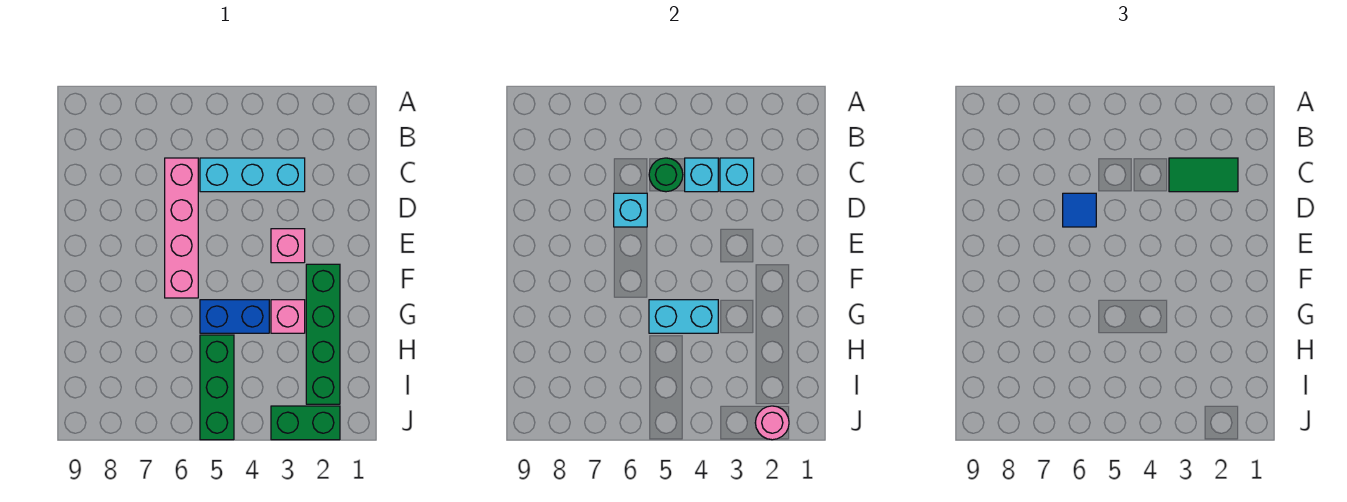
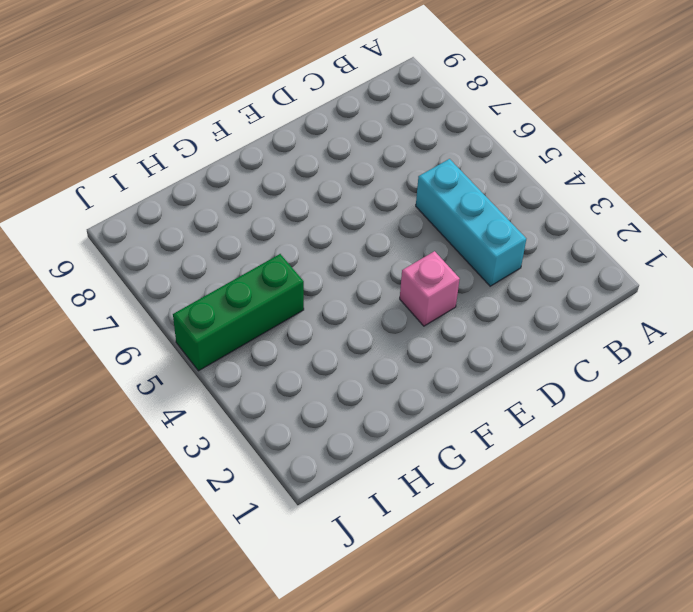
none -> pink 1x4 brick [165,158,198,298]
none -> green 1x4 brick [306,264,340,404]
none -> pink 1x1 brick [271,300,305,333]

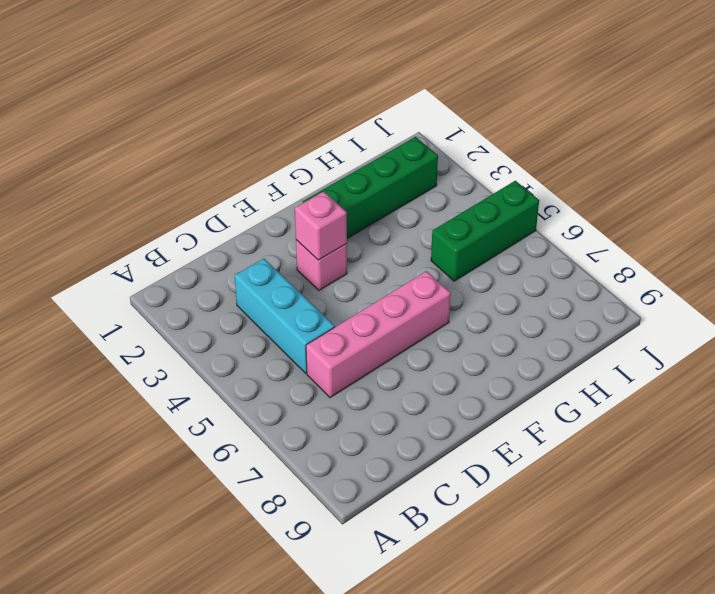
pink 1x1 brick [295,191,347,260] -> pink 1x1 brick moved to [271,300,305,333]
none -> blue 1x2 brick [200,300,269,333]
none -> green 1x2 brick [271,406,340,440]
none -> cyan 1x1 brick [720,158,754,192]

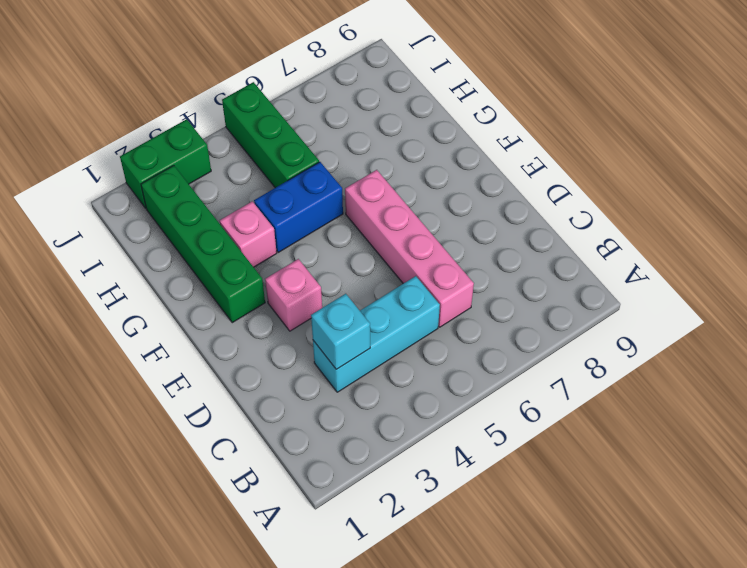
none -> cyan 1x1 brick [685,158,718,192]
none -> green 1x1 round brick [649,158,683,192]
none -> cyan 1x1 brick [614,193,647,227]

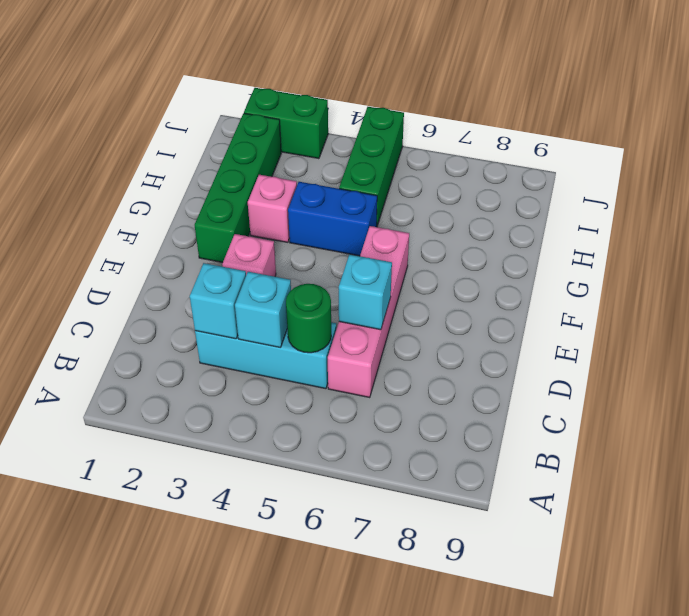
none -> cyan 1x2 brick [649,300,718,333]
none -> pink 1x1 round brick [755,406,789,440]
none -> green 1x2 tile [1169,158,1238,192]

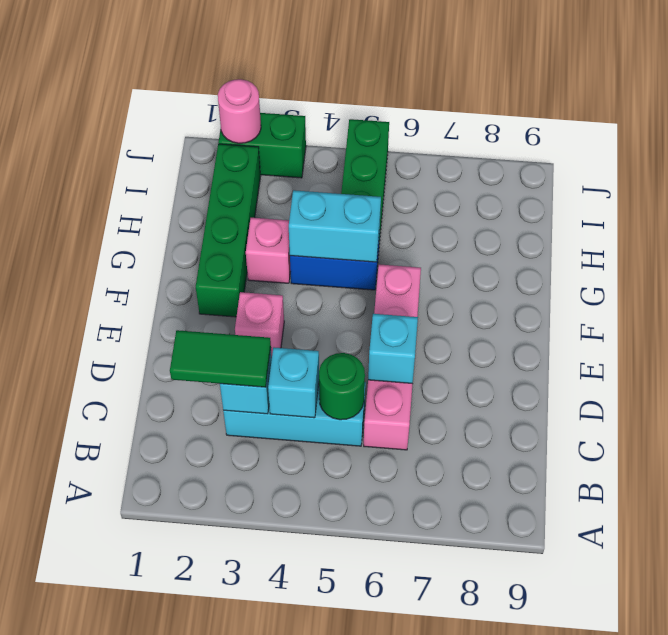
none -> blue 1x1 tile [1063,193,1096,227]

